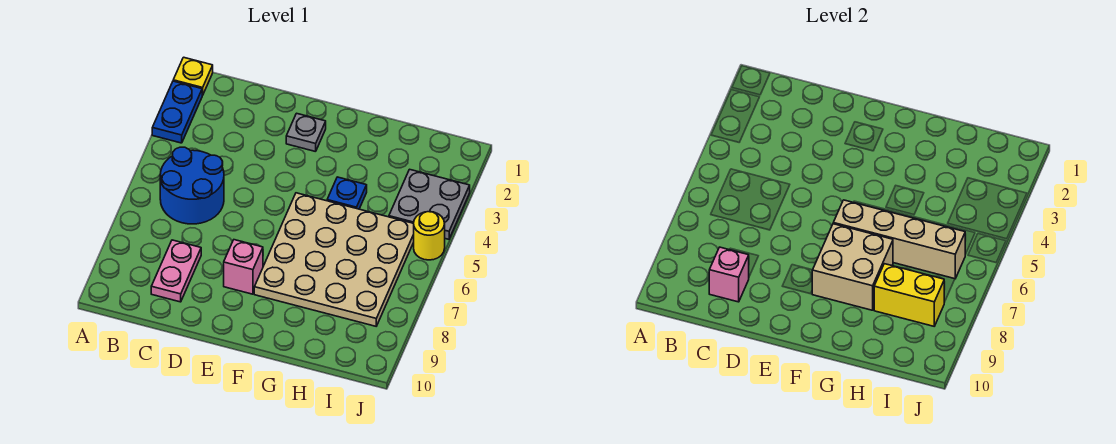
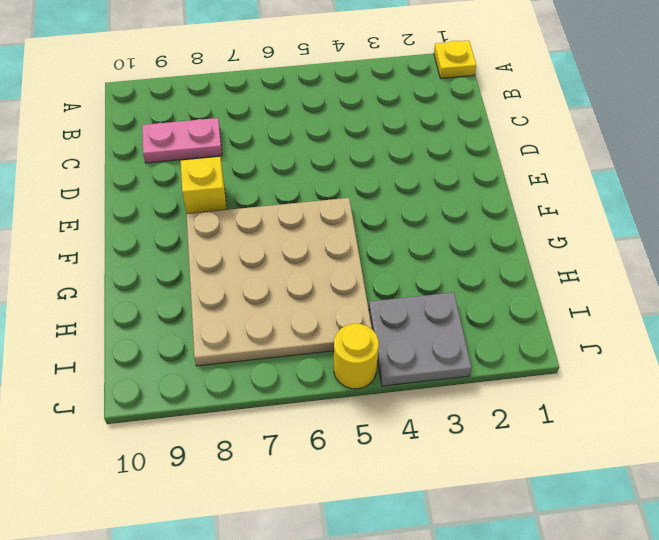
yellow 1x1 brick [181,157,227,214] -> pink 1x1 brick [224,240,263,294]
none -> blue 1x2 plate [152,81,202,143]
none -> blue 2x2 round brick [160,147,224,224]
none -> grey 1x1 plate [286,113,326,152]

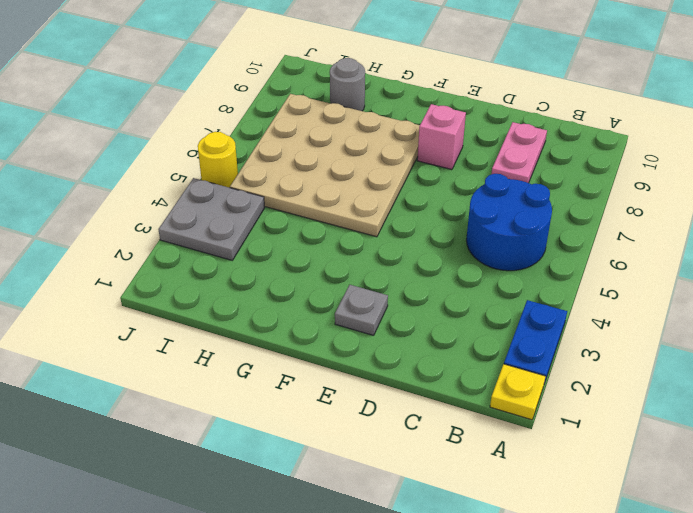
grey 1x1 round brick [330,58,365,111] -> none
none -> blue 1x1 plate [327,177,367,209]
none -> pink 1x1 brick [709,247,749,302]
none -> tan 1x4 brick [833,200,965,279]

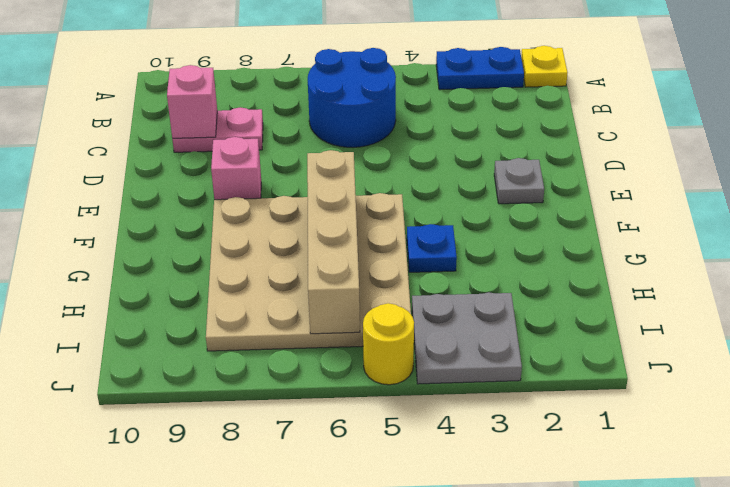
none -> tan 2x2 brick [812,224,893,310]
none -> yellow 1x2 brick [874,264,944,326]

